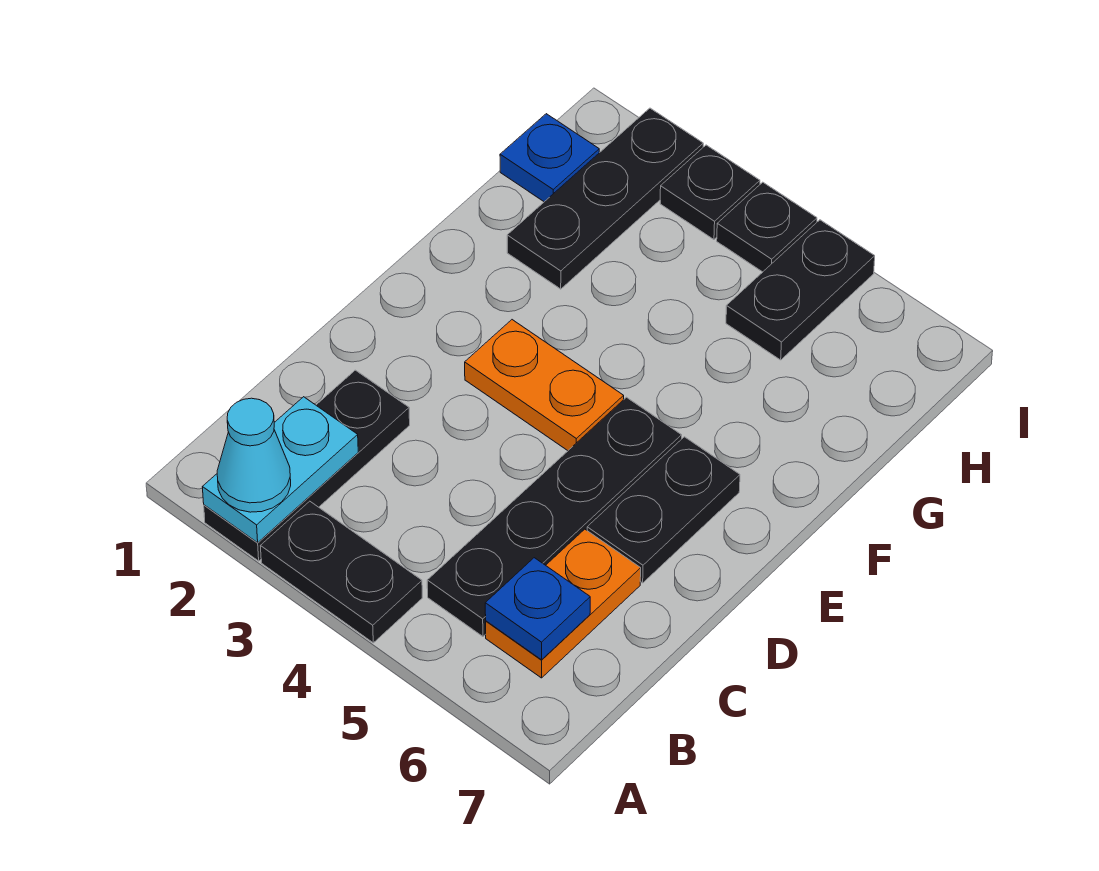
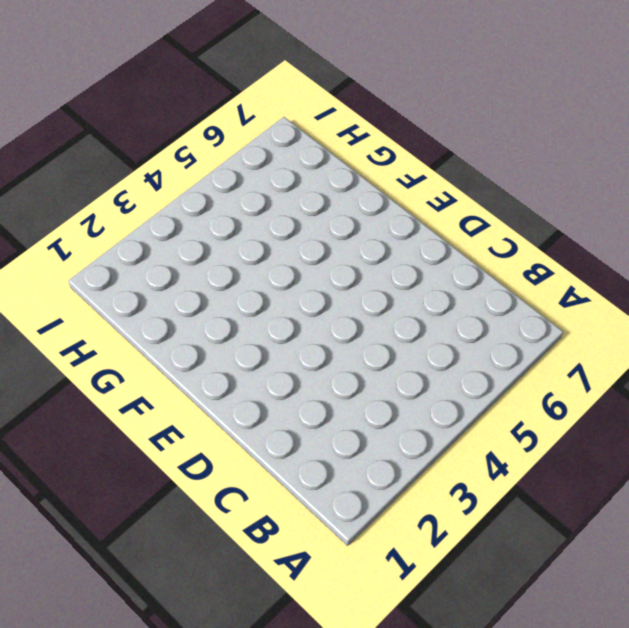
none -> black 1x3 plate [204,370,410,561]
none -> black 1x2 plate [261,501,422,643]
none -> black 1x4 plate [427,397,682,636]

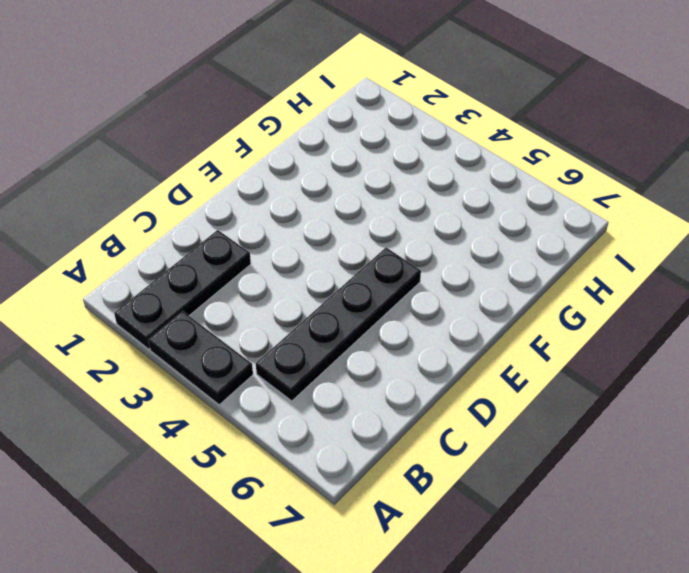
none -> orange 1x2 plate [486,529,641,678]
none -> black 1x2 plate [587,437,740,583]
none -> orange 1x2 plate [465,320,624,451]

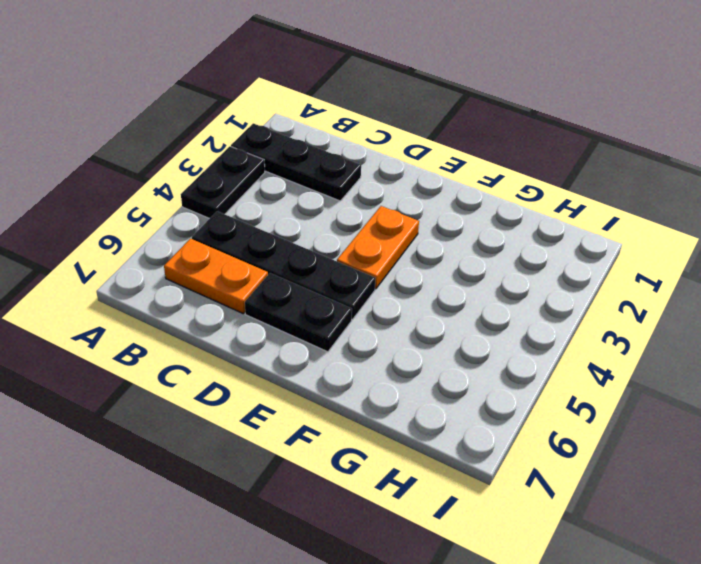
none -> black 1x3 plate [507,108,703,289]
none -> blue 1x1 plate [500,114,599,202]
none -> black 1x2 plate [726,220,875,360]

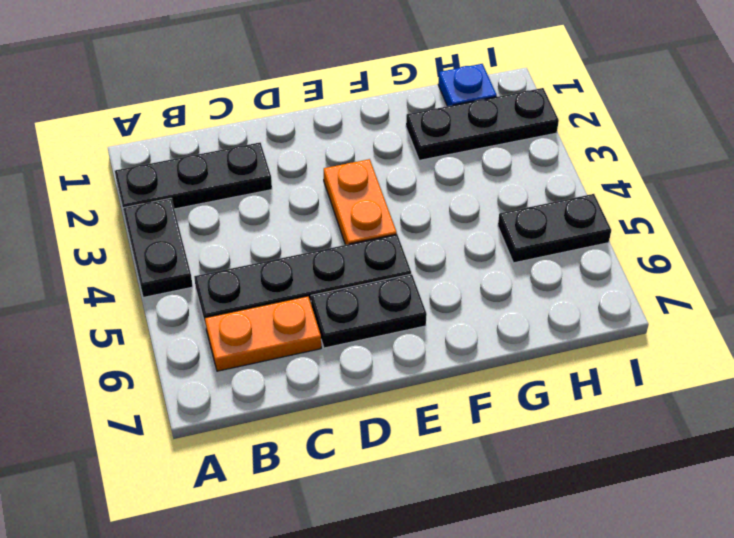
none -> black 1x1 plate [660,145,760,239]
none -> black 1x1 plate [717,182,817,272]
none -> cyan 1x2 plate [202,397,358,543]

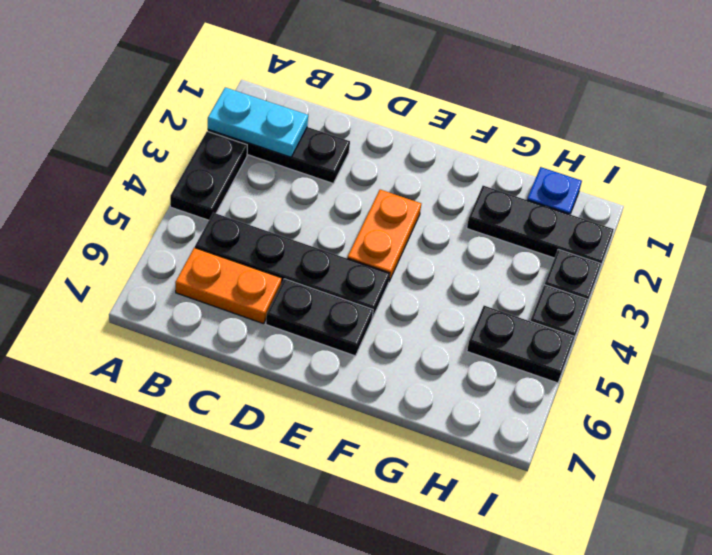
none -> blue 1x1 plate [485,558,590,660]
none -> cyan 1x1 cone [217,398,291,512]

